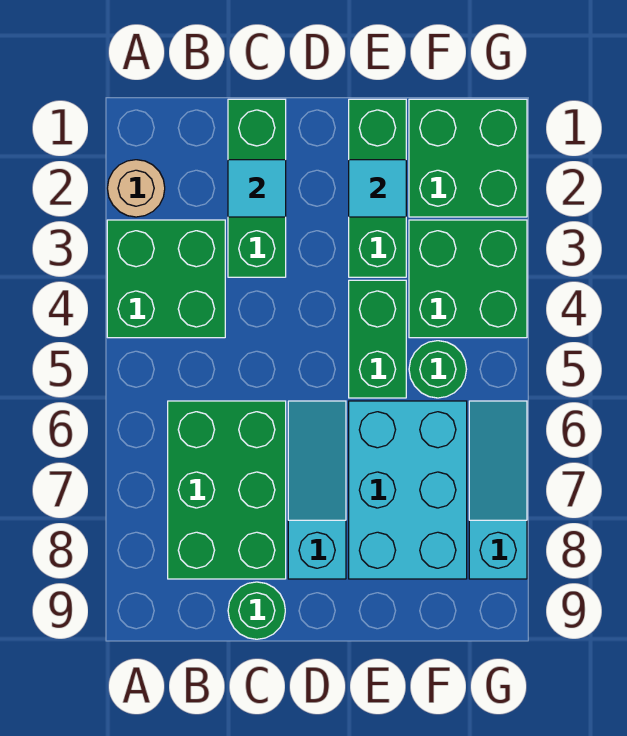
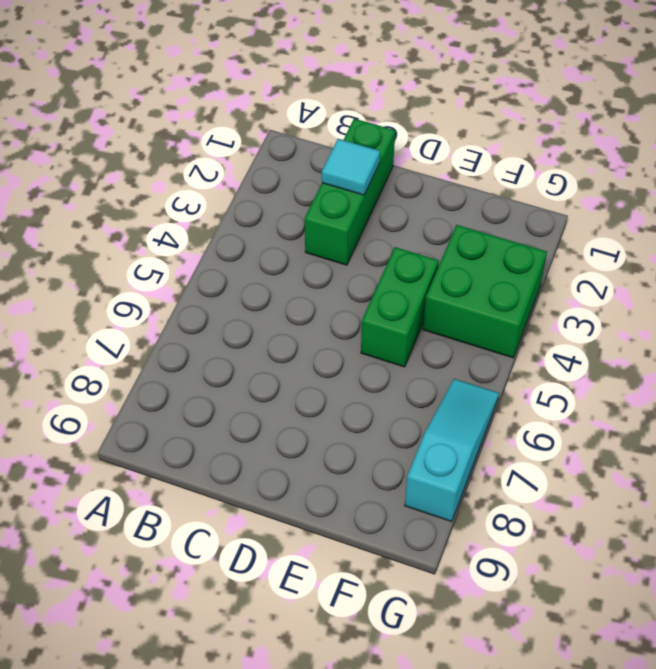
none -> tan 1x1 round brick [107,160,165,217]
none -> green 2x2 brick [107,220,225,338]
none -> green 2x3 brick [168,401,286,579]

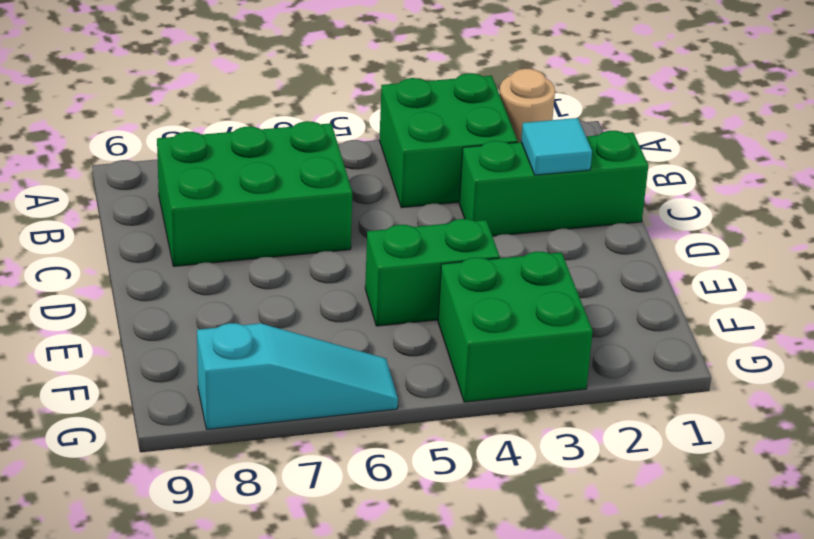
none -> green 1x1 round brick [228,582,285,639]
none -> cyan 1x3 slope [288,401,346,579]
none -> green 1x3 brick [349,99,406,277]

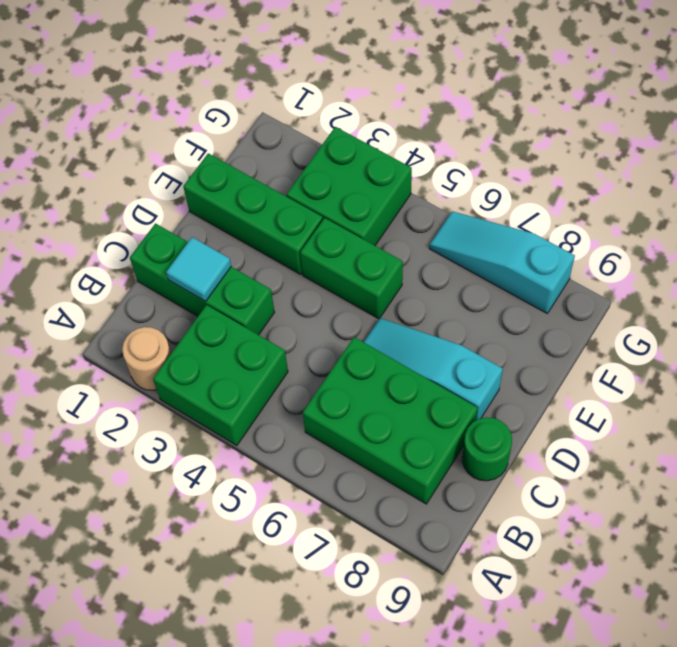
none -> cyan 2x3 brick [349,401,467,579]
none -> green 2x2 brick [409,99,527,217]
none -> green 1x1 round brick [409,341,467,398]

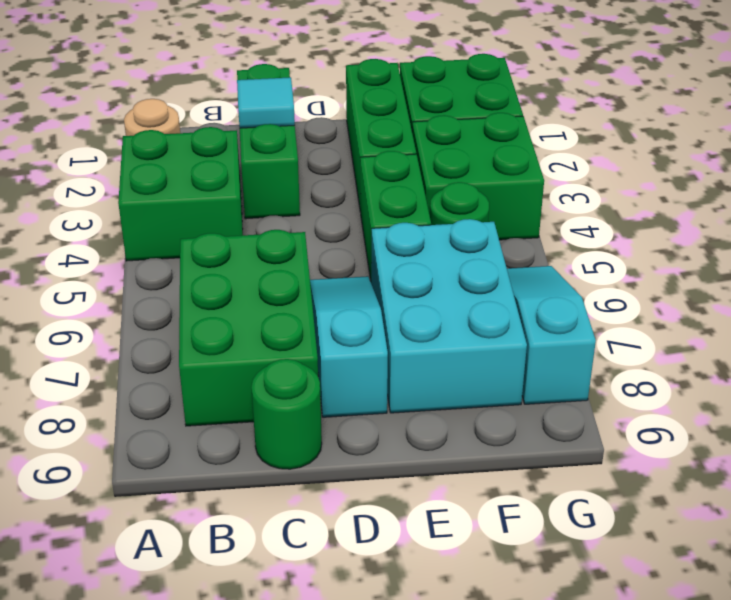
none -> cyan 1x1 tile [349,160,406,217]

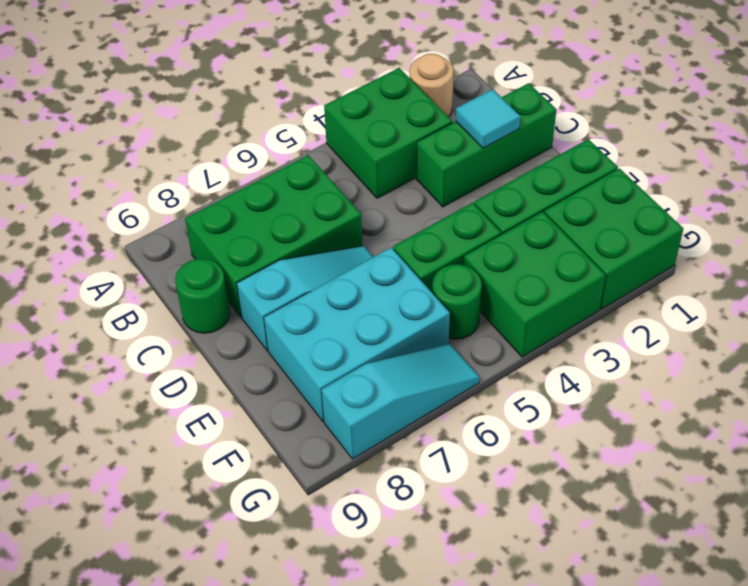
none -> cyan 1x1 tile [349,160,406,217]

